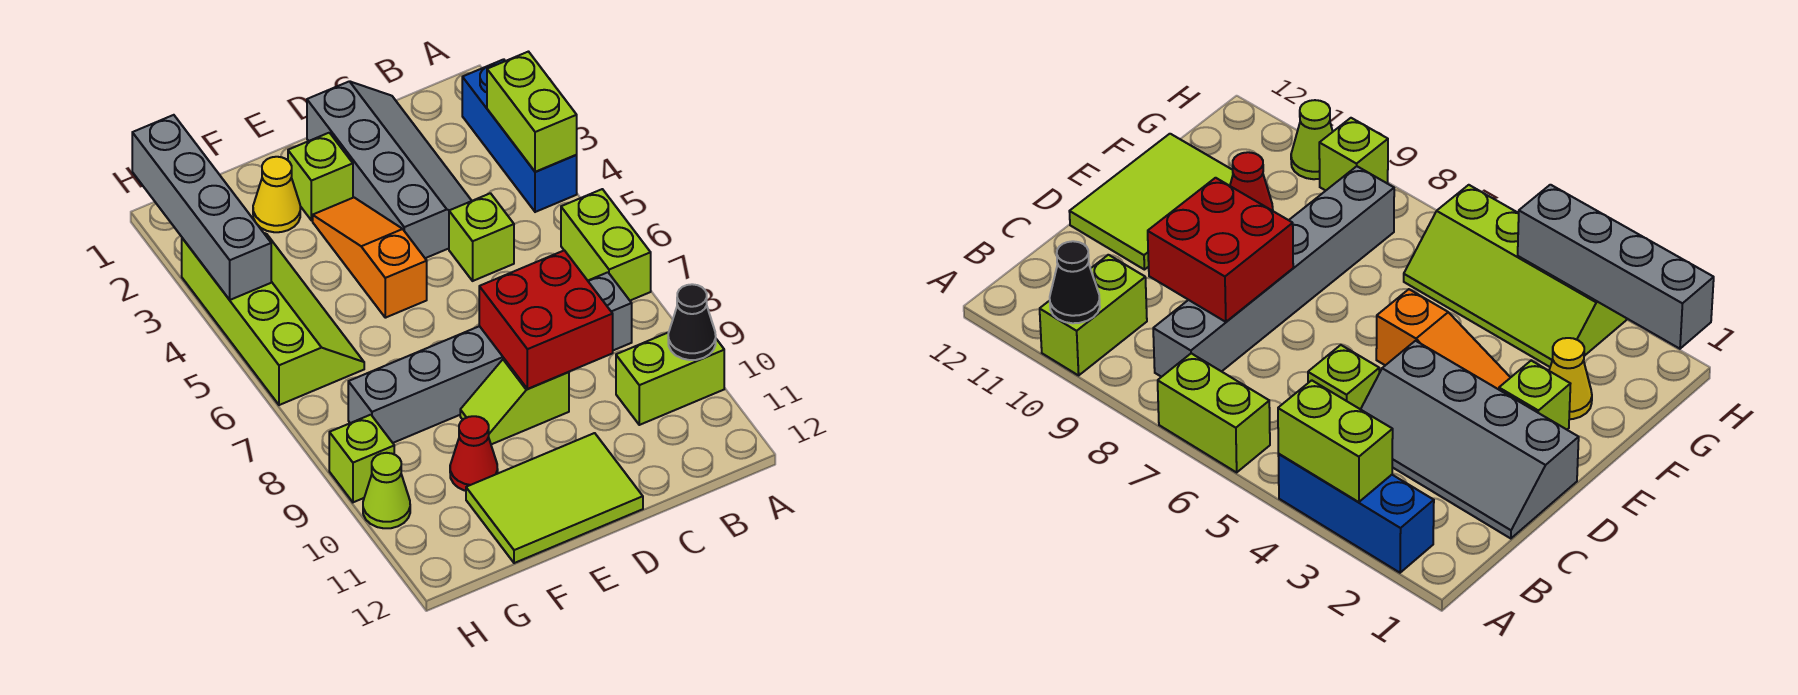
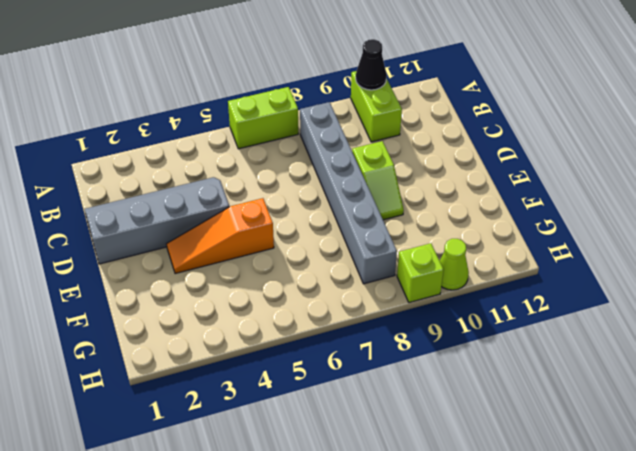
none -> blue 1x3 brick [462,59,577,212]
none -> lime 1x1 brick [449,193,514,281]
none -> lime 2x3 tile [466,433,643,563]

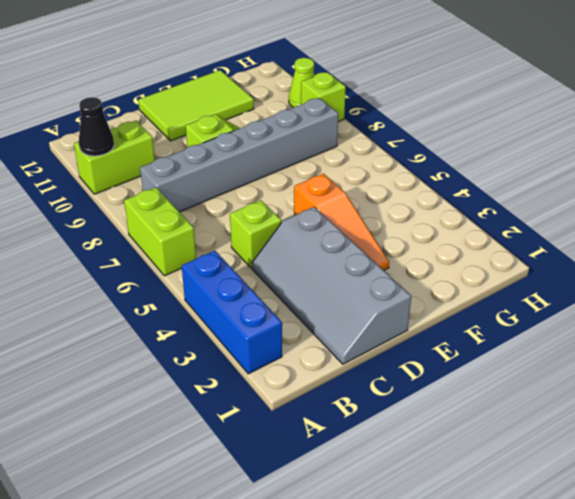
none -> lime 1x1 brick [288,133,353,220]
none -> yellow 1x1 cone [253,157,300,232]
none -> red 1x1 cone [450,416,498,491]

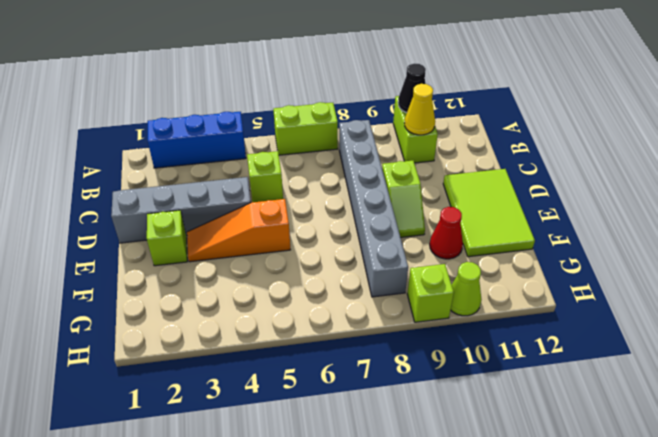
yellow 1x1 cone [404,84,435,135] -> yellow 1x1 cone moved to [253,157,300,232]
none -> lime 2x4 slope [182,233,364,405]
none -> lime 1x2 brick [487,52,577,172]
none -> red 2x2 brick [479,250,613,389]

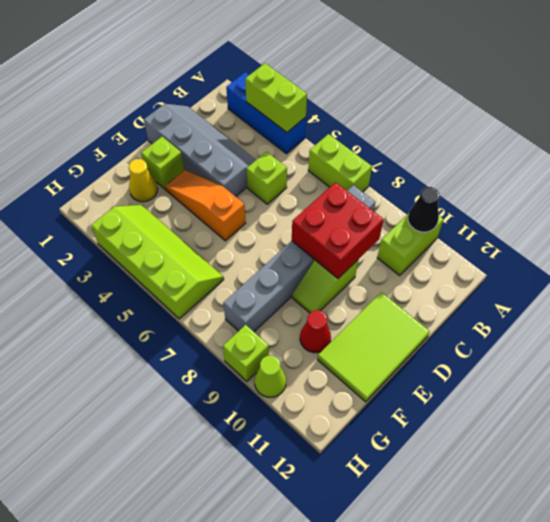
none -> grey 1x4 brick [132,115,271,300]

